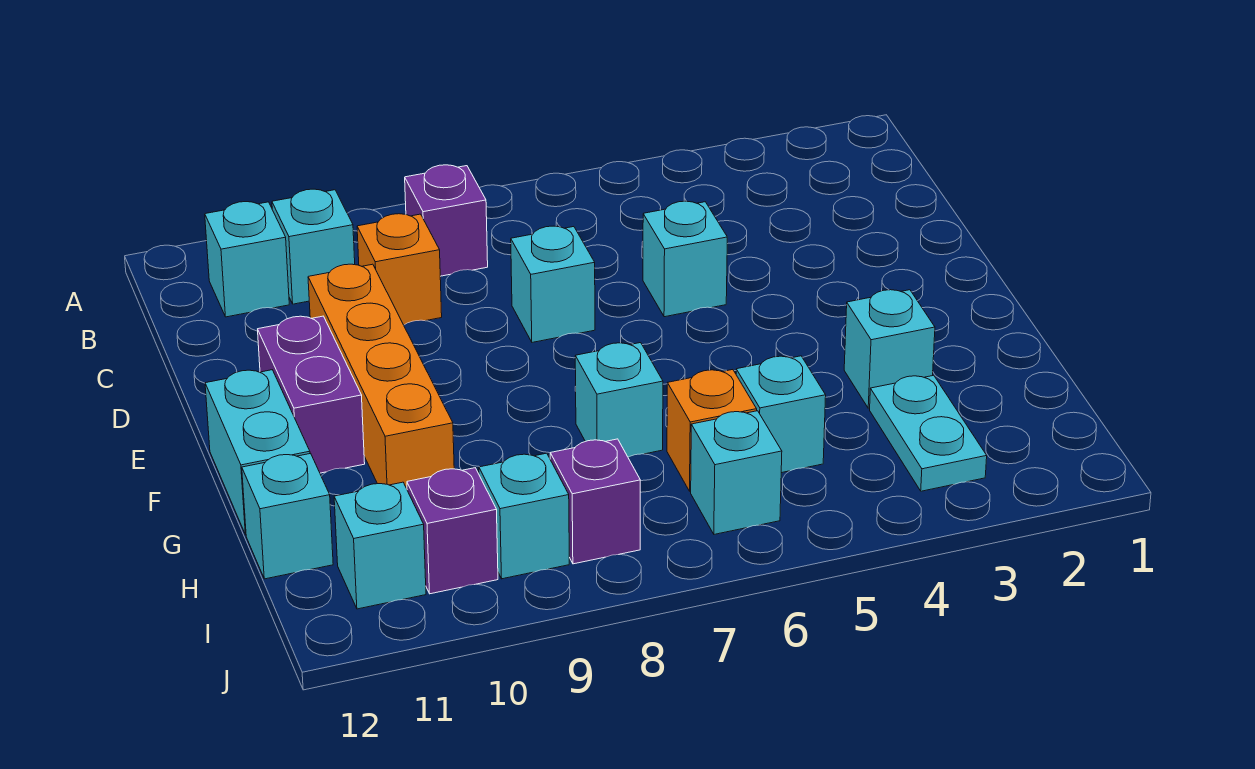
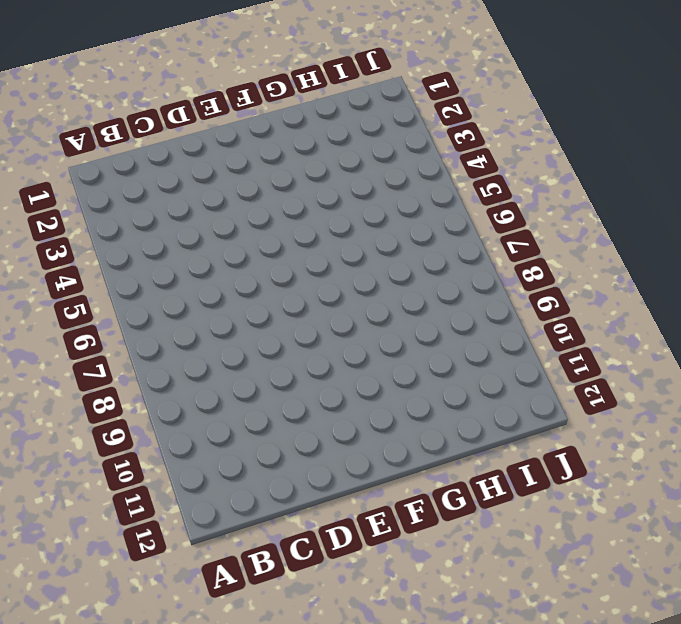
none -> purple 1x1 brick [405,165,488,276]
none -> cyan 1x1 brick [272,189,355,304]
none -> cyan 1x1 brick [205,202,289,317]

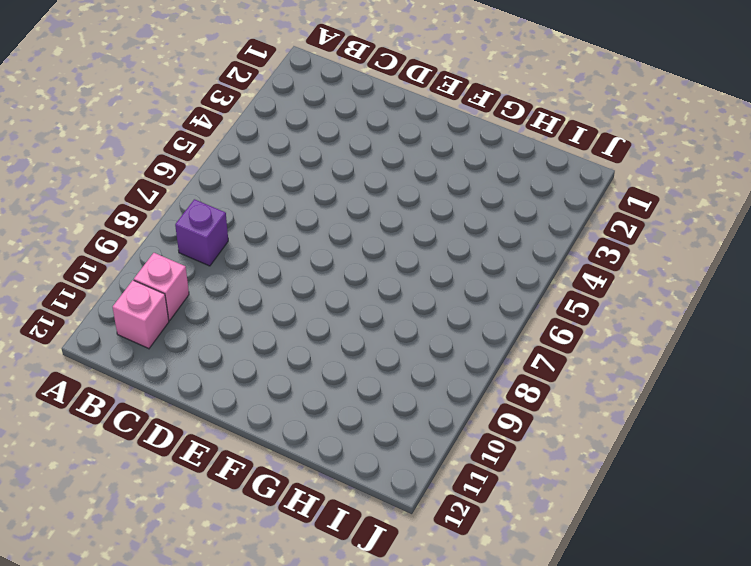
pink 1x1 brick [134,253,189,320] -> cyan 1x1 brick [272,189,355,304]
pink 1x1 brick [113,280,169,349] -> cyan 1x1 brick [205,202,289,317]
none -> orange 1x1 brick [357,214,442,325]
none -> cyan 1x1 brick [643,201,727,317]
none -> cyan 1x1 brick [511,226,595,342]

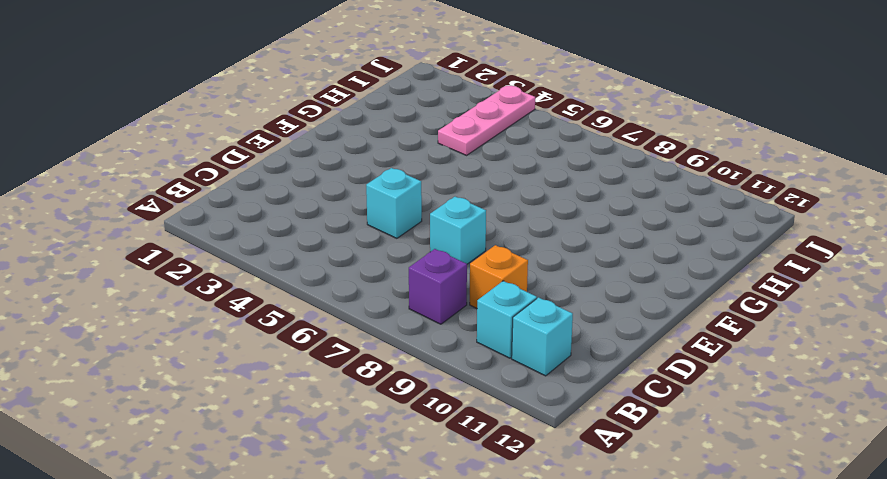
pink 1x3 plate [438,86,535,155] -> none
none -> orange 1x4 brick [308,264,454,489]
none -> purple 1x2 brick [258,316,365,473]
none -> cyan 1x2 brick [205,370,310,535]

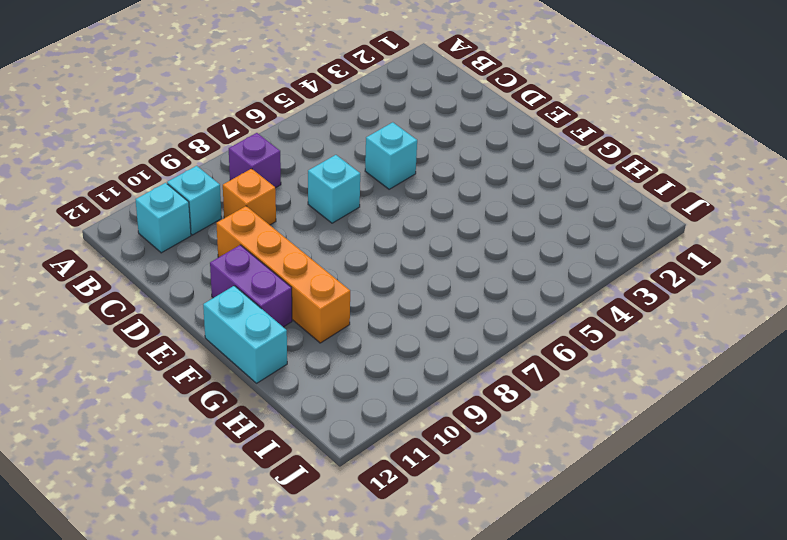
none -> cyan 1x1 brick [844,290,935,408]
none -> cyan 1x1 brick [575,343,663,457]
none -> cyan 1x2 plate [870,375,987,491]

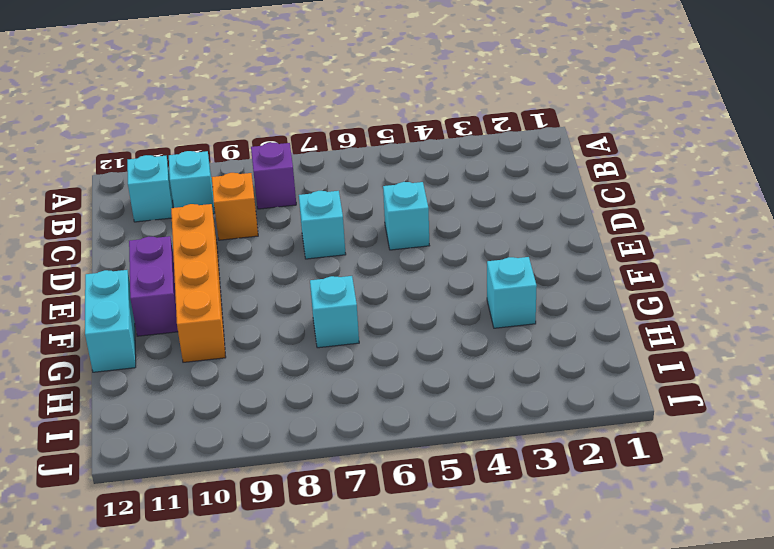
none -> cyan 1x2 plate [870,375,987,491]
none -> cyan 1x1 brick [736,356,826,473]
none -> orange 1x1 brick [667,370,757,491]

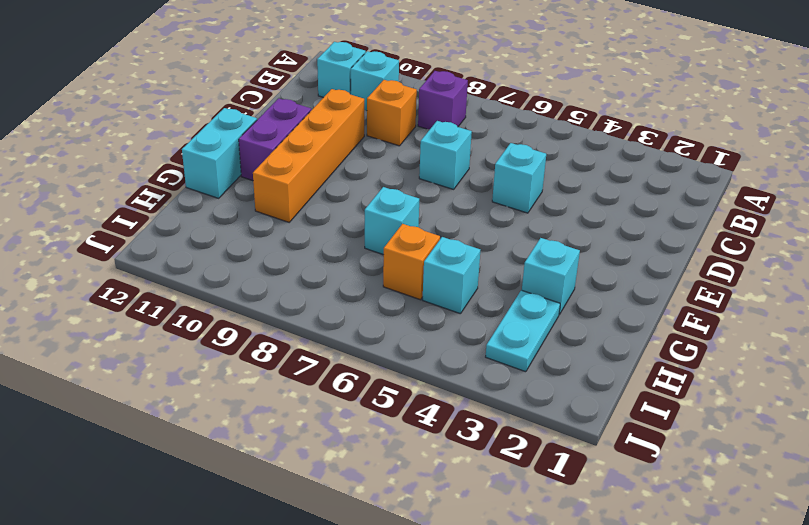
none -> cyan 1x1 brick [242,453,333,579]
none -> cyan 1x1 brick [691,411,782,534]
none -> purple 1x1 brick [550,439,640,564]

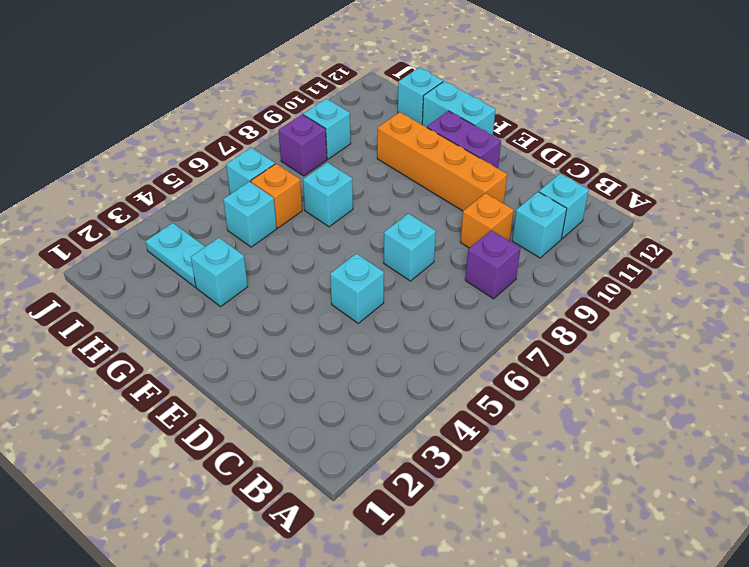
none -> purple 1x1 brick [407,468,498,594]
none -> cyan 1x1 brick [334,482,426,609]

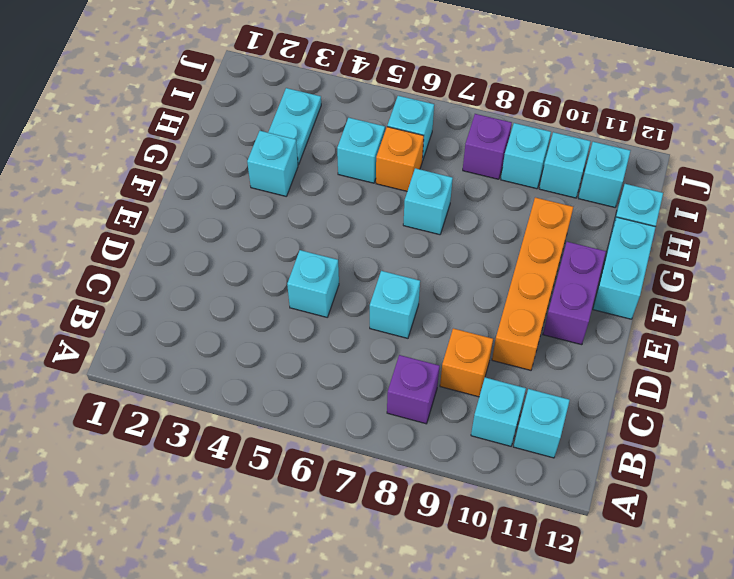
cyan 1x1 brick [539,132,591,198] -> purple 1x1 brick [407,468,498,594]

